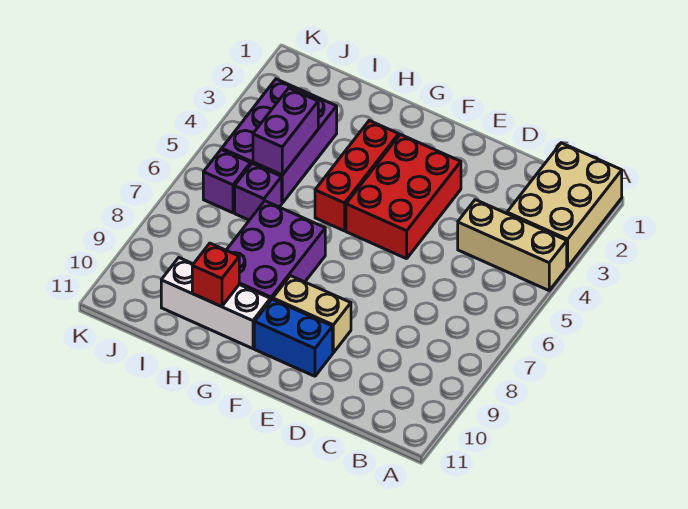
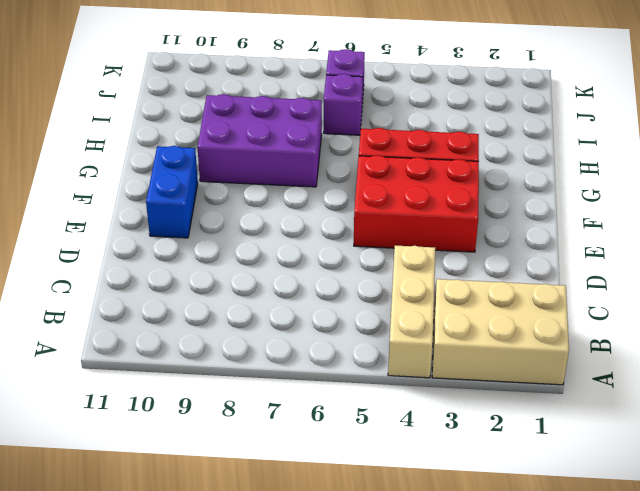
none -> tan 1x2 brick [273,276,351,353]
none -> white 1x3 brick [161,258,270,349]
none -> purple 2x3 brick [222,79,337,203]

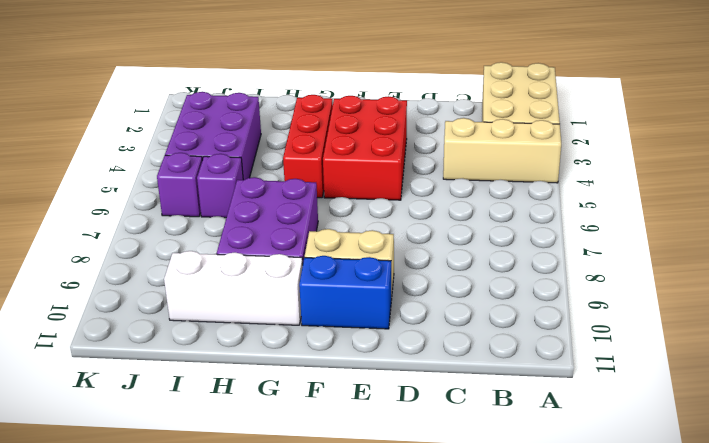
none -> red 1x1 brick [192,243,239,307]
none -> purple 1x2 brick [253,88,318,175]

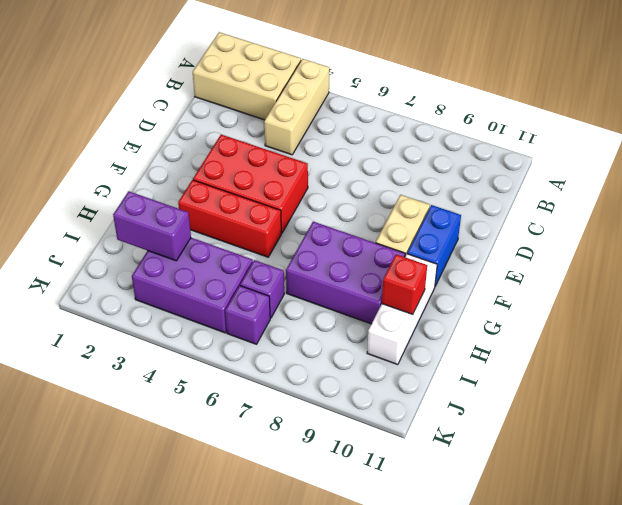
purple 1x2 brick [113,191,191,261] -> purple 1x2 brick moved to [253,88,318,175]

